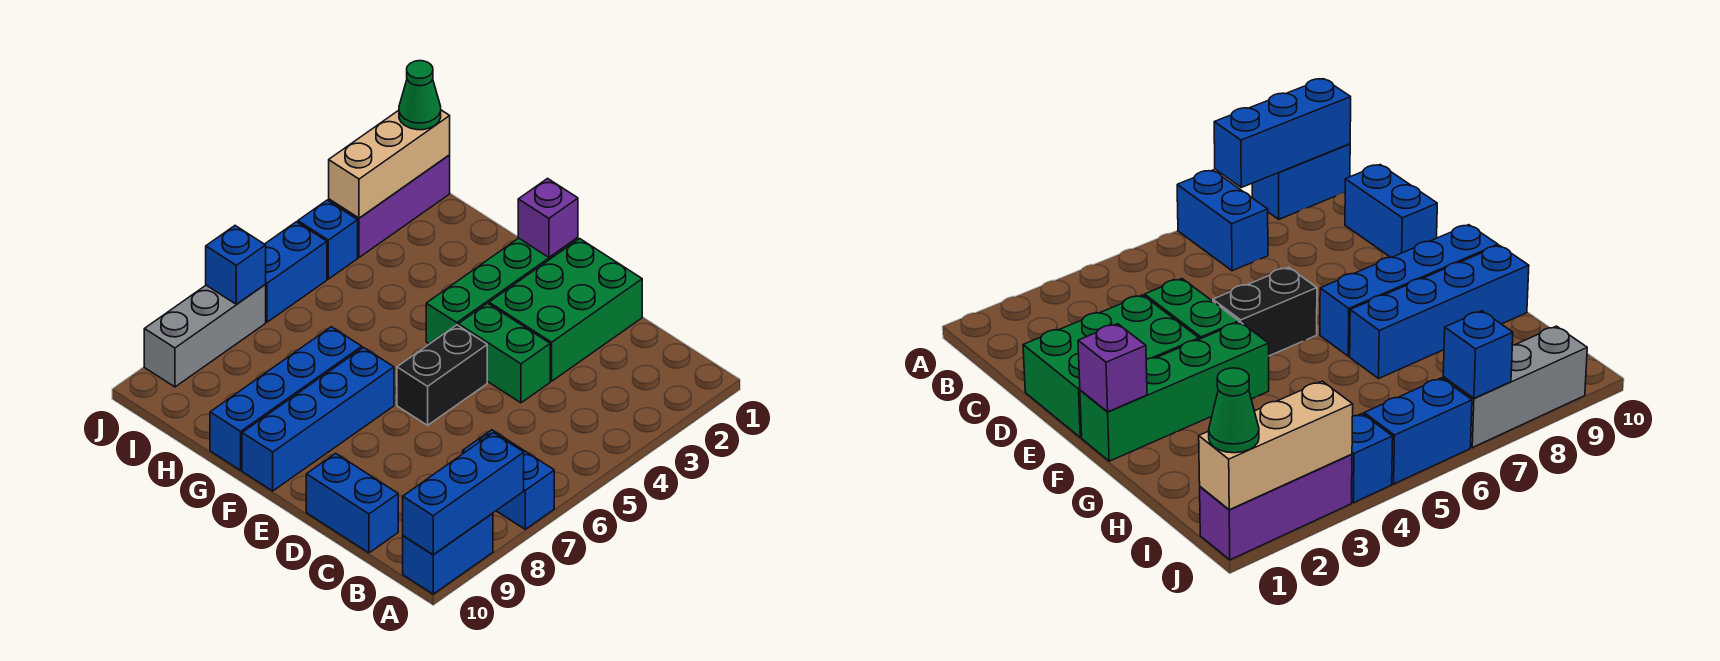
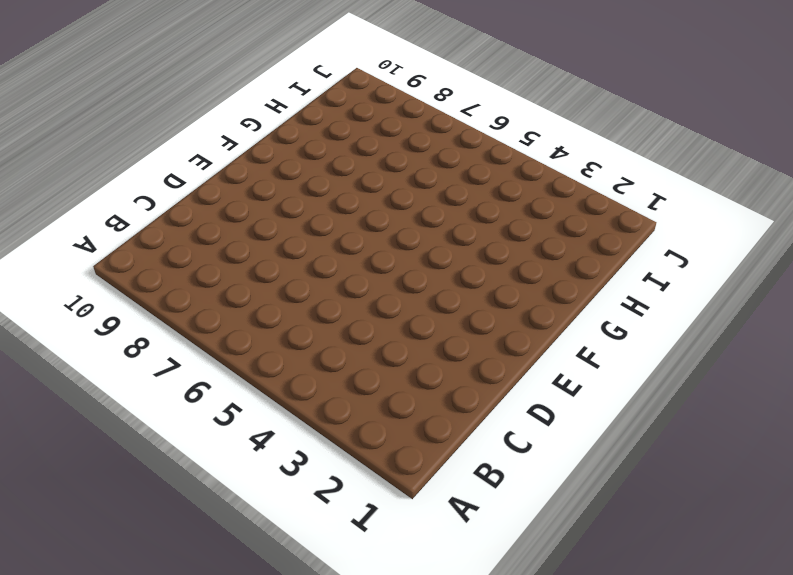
none -> blue 1x2 brick [463,430,554,529]
none -> blue 1x2 brick [403,513,493,594]
none -> blue 1x2 brick [306,453,398,553]

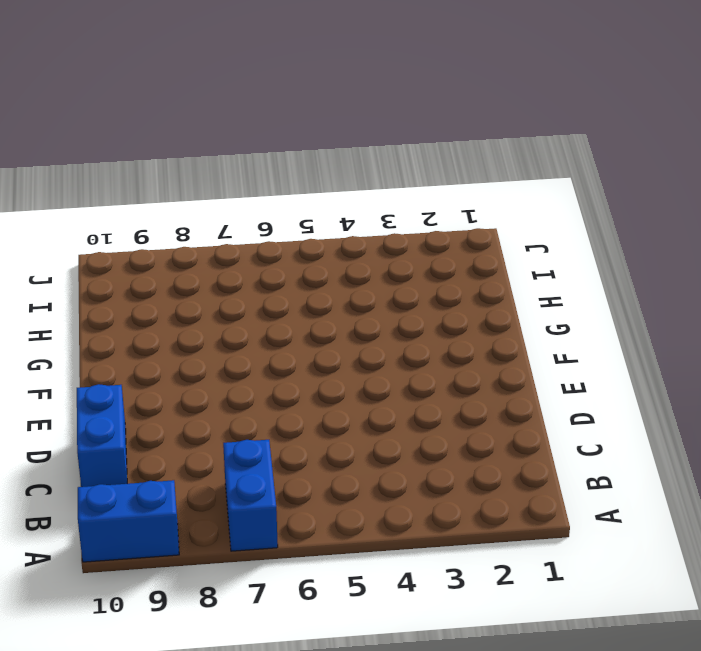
none -> green 2x3 brick [489,239,642,381]
none -> green 1x2 brick [458,303,550,403]
none -> black 1x2 brick [397,325,487,425]

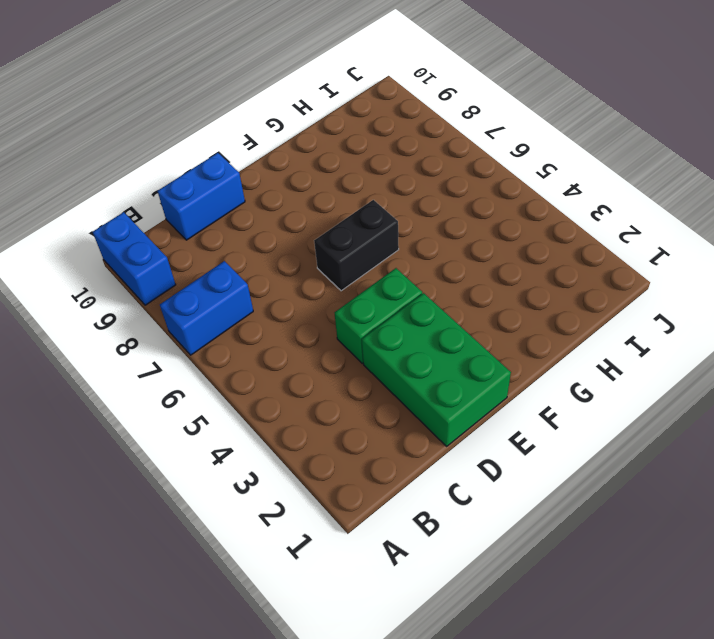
black 1x2 brick [314,200,399,291] -> black 1x2 brick turned to [397,325,487,425]
none -> green 1x4 brick [426,238,578,344]
none -> blue 1x4 brick [242,347,394,491]
none -> blue 1x4 brick [210,327,362,470]

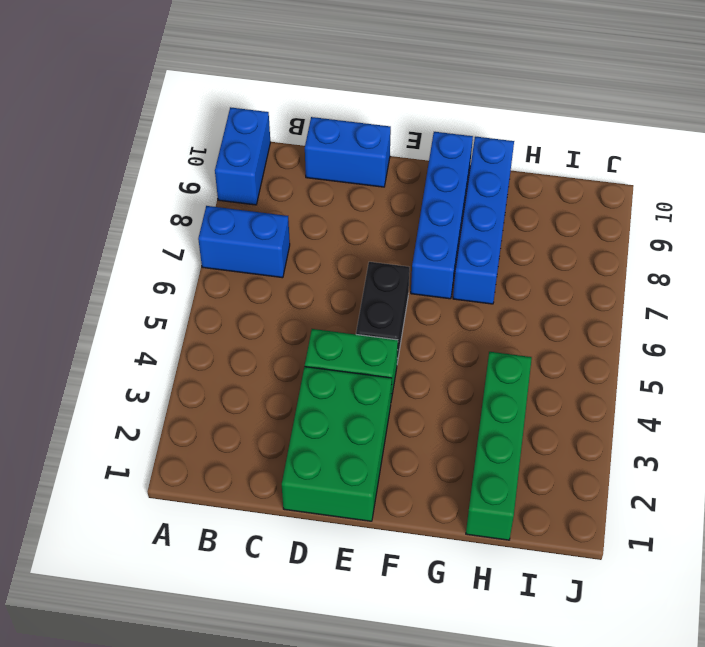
green 1x4 brick [466,352,532,540] -> green 1x4 brick moved to [426,238,578,344]
none -> purple 1x3 brick [329,155,450,257]
none -> blue 1x1 brick [298,200,358,279]
none -> blue 1x2 brick [265,222,327,322]

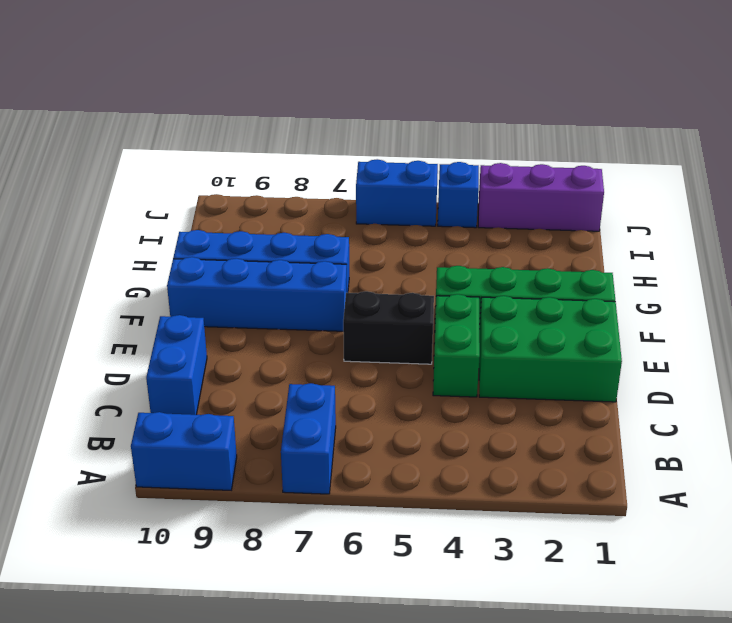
none -> grey 1x3 brick [144,285,266,387]
none -> blue 1x3 brick [403,433,524,555]
none -> purple 1x1 brick [518,179,578,257]

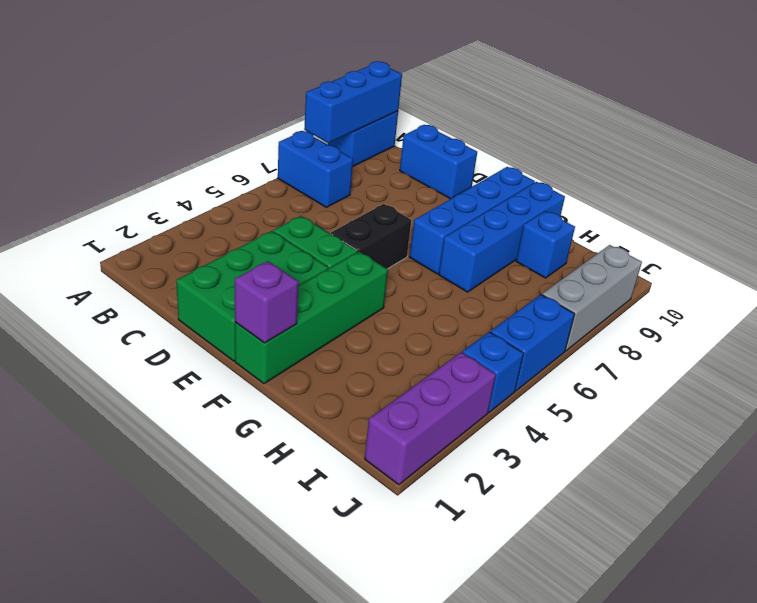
blue 1x1 brick [516,211,575,278] -> blue 1x1 brick moved to [206,226,266,304]
none -> tan 1x3 brick [329,110,450,218]
none -> green 1x1 cone [399,61,441,130]

